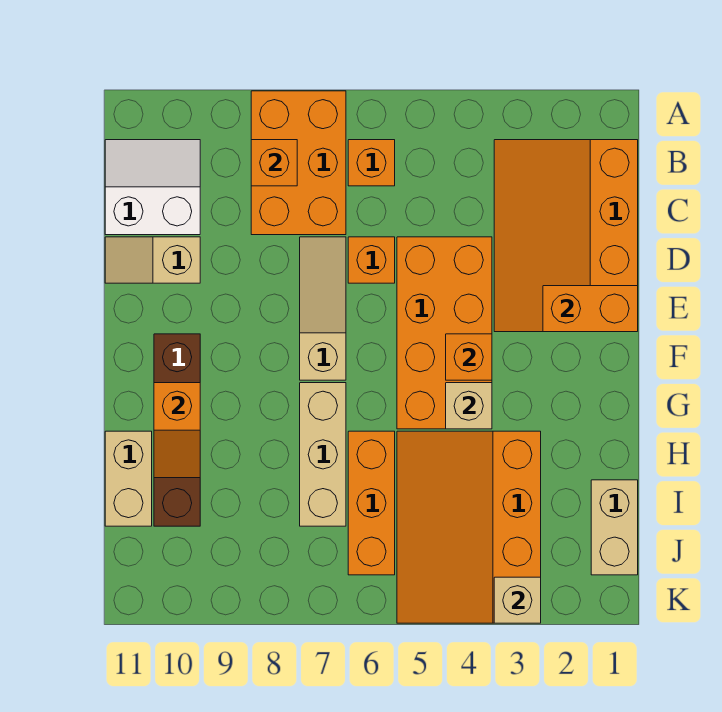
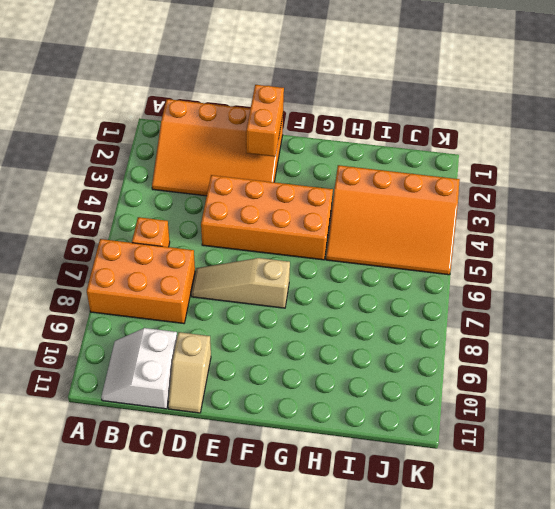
none -> orange 1x1 brick [348,237,395,283]
none -> brown 1x4 brick [154,334,200,526]
none -> tan 1x3 brick [300,383,346,526]

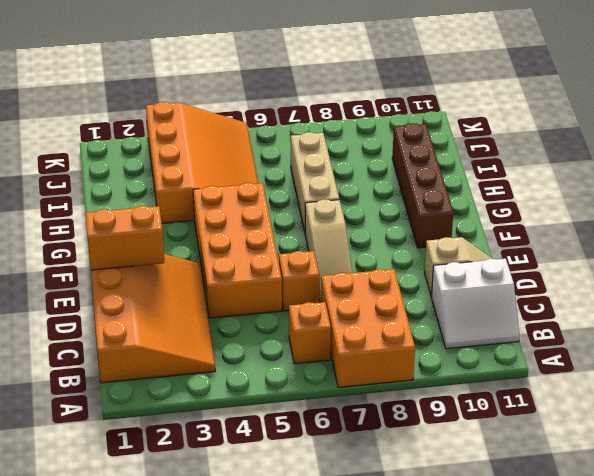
none -> orange 1x3 brick [348,431,395,575]
none -> tan 1x2 brick [105,431,152,526]
none -> tan 1x2 brick [591,480,638,575]

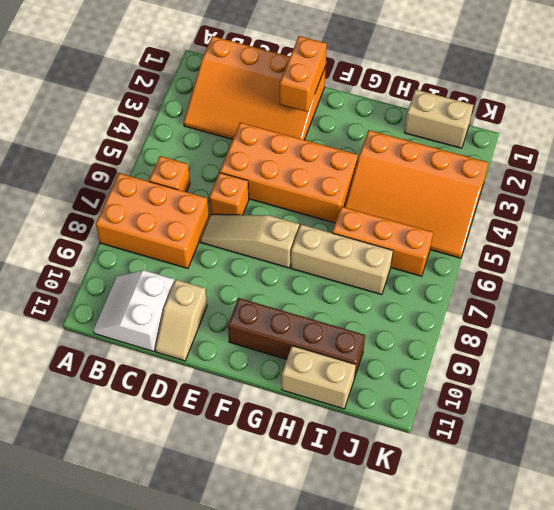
none -> orange 1x1 brick [251,140,297,186]
none -> orange 1x1 brick [446,334,492,380]
none -> tan 1x1 brick [446,383,492,429]

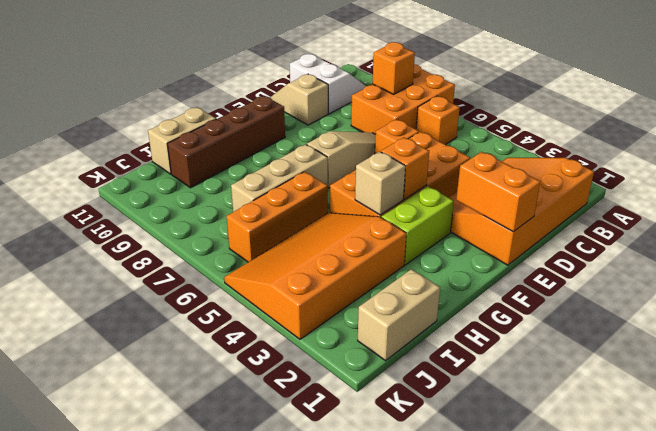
lime 1x2 brick [381,186,454,265] -> none
none -> orange 1x2 slope [154,383,200,478]
none -> tan 1x1 brick [494,577,541,623]

